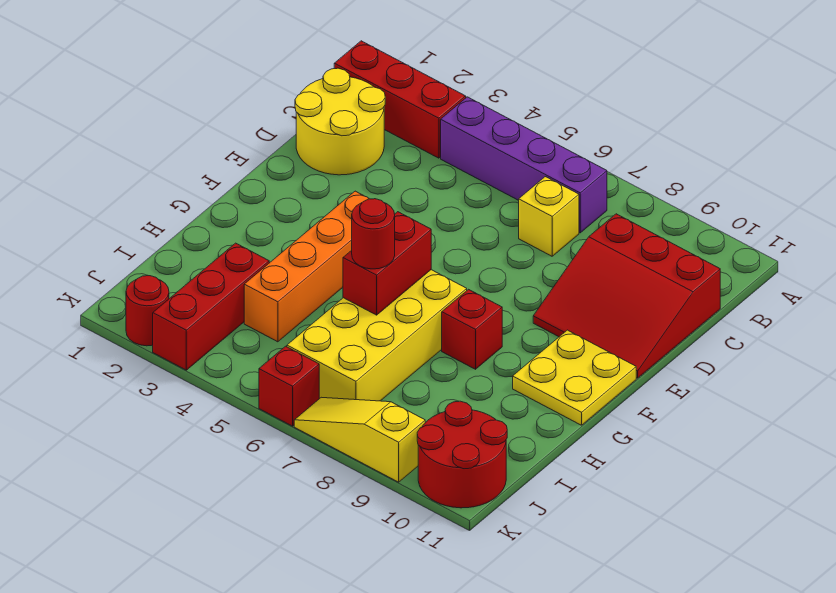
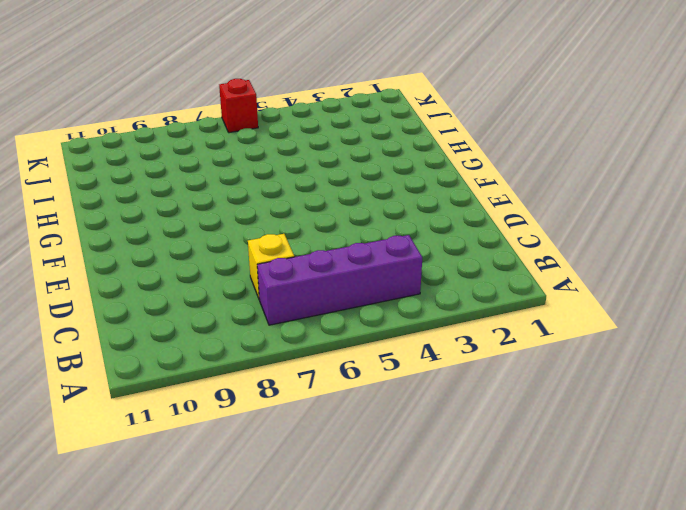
none -> red 1x3 brick [334,41,466,158]
none -> yellow 2x2 round brick [295,68,385,175]
none -> red 3x3 slope [533,214,720,378]

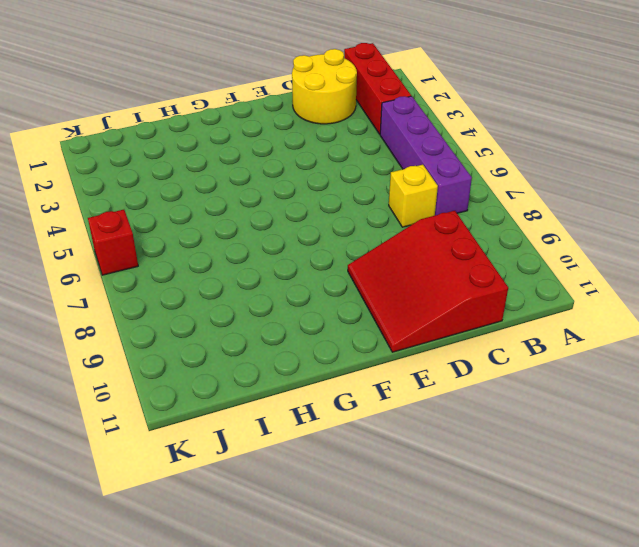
none -> orange 1x4 brick [244,191,369,342]
none -> yellow 2x2 plate [513,330,636,425]
none -> yellow 2x4 brick [287,270,467,401]

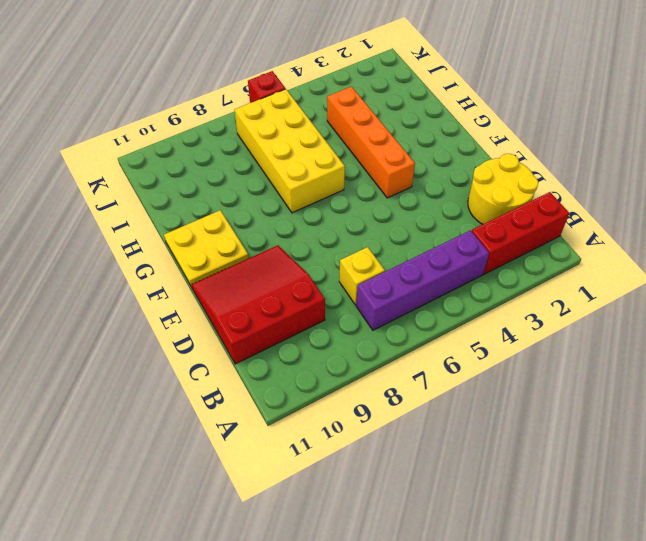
none -> red 1x1 brick [442,289,502,369]
none -> red 1x3 brick [153,243,269,370]
none -> red 2x2 round brick [417,401,507,508]

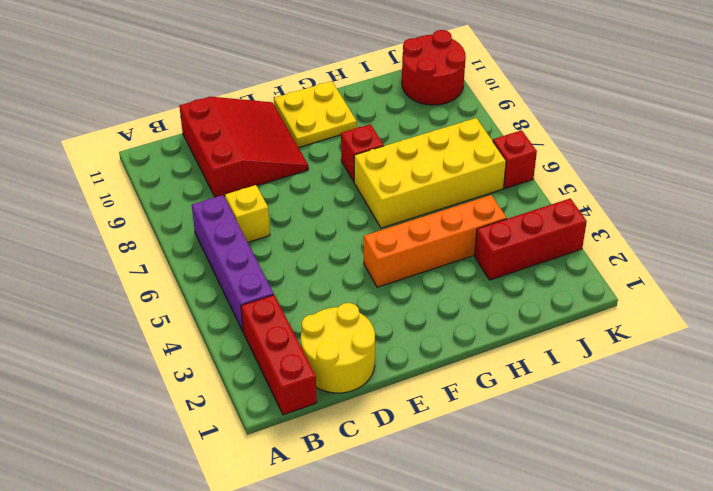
none -> red 1x1 round brick [126,276,169,346]
none -> yellow 1x3 slope [294,397,425,482]
none -> red 1x2 brick [343,212,431,315]

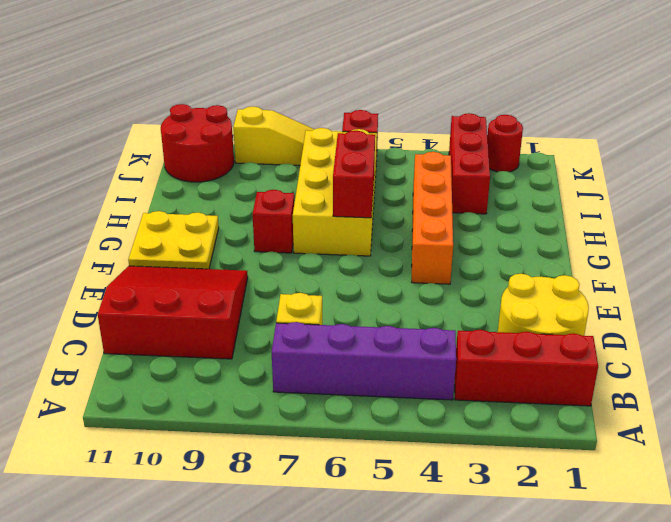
none -> red 1x1 round brick [352,199,395,269]

